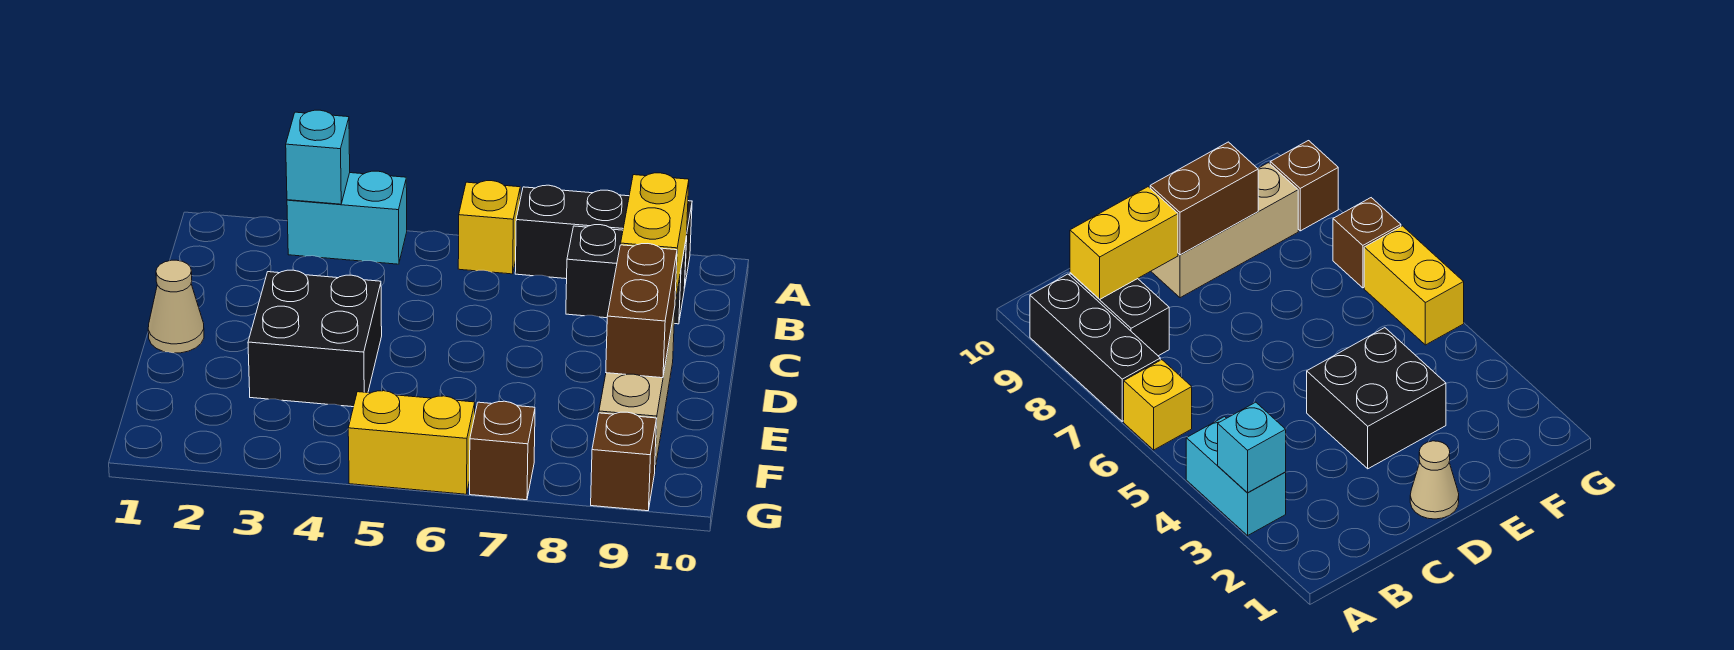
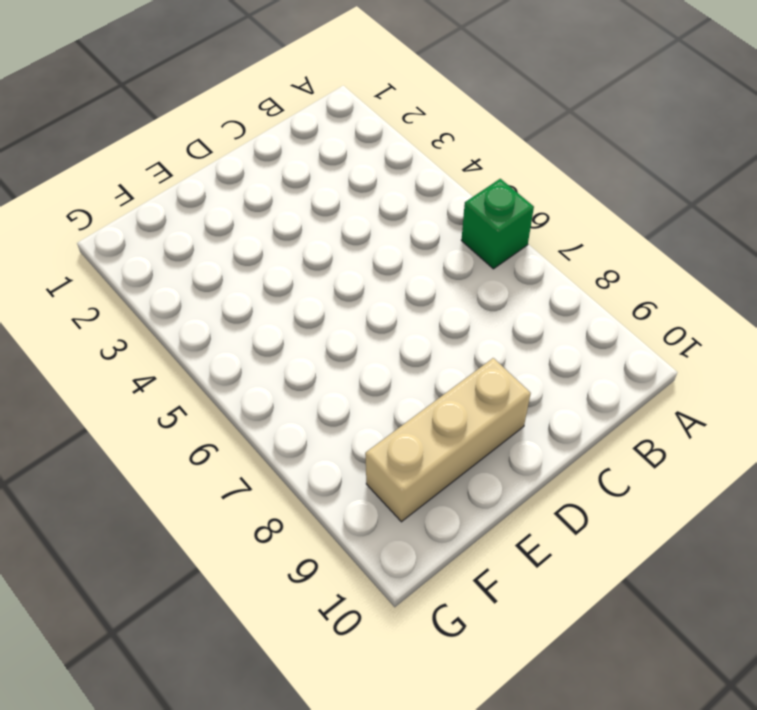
green 1x1 brick [461,179,534,269] -> yellow 1x1 brick [458,181,520,274]
none -> cyan 1x2 brick [287,171,407,264]
none -> black 1x3 brick [515,185,692,288]
none -> black 1x2 brick [566,225,687,324]

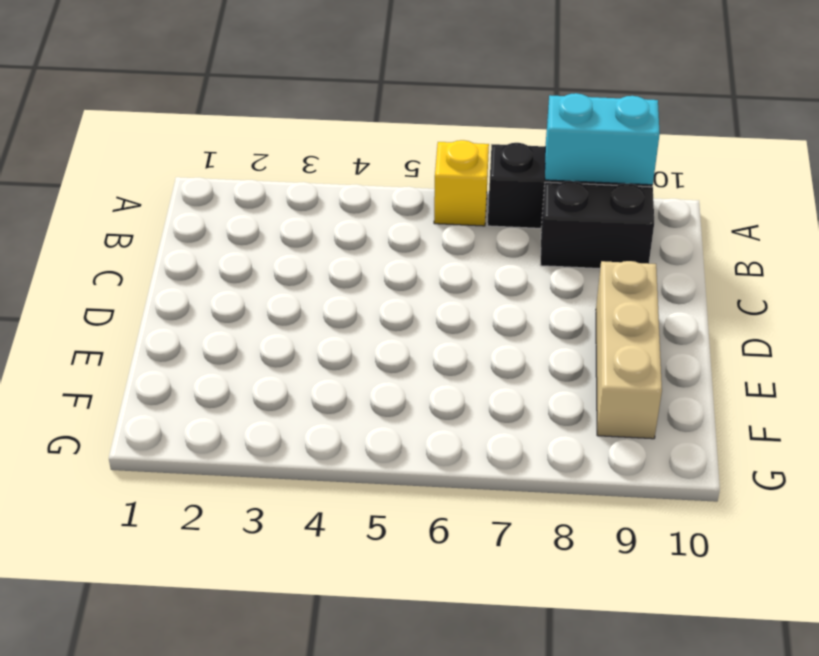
cyan 1x2 brick [545,93,660,185] -> cyan 1x2 brick moved to [287,171,407,264]
none -> tan 1x1 cone [148,260,204,353]
none -> black 2x2 brick [248,270,382,407]
none -> yellow 1x2 brick [348,391,475,494]

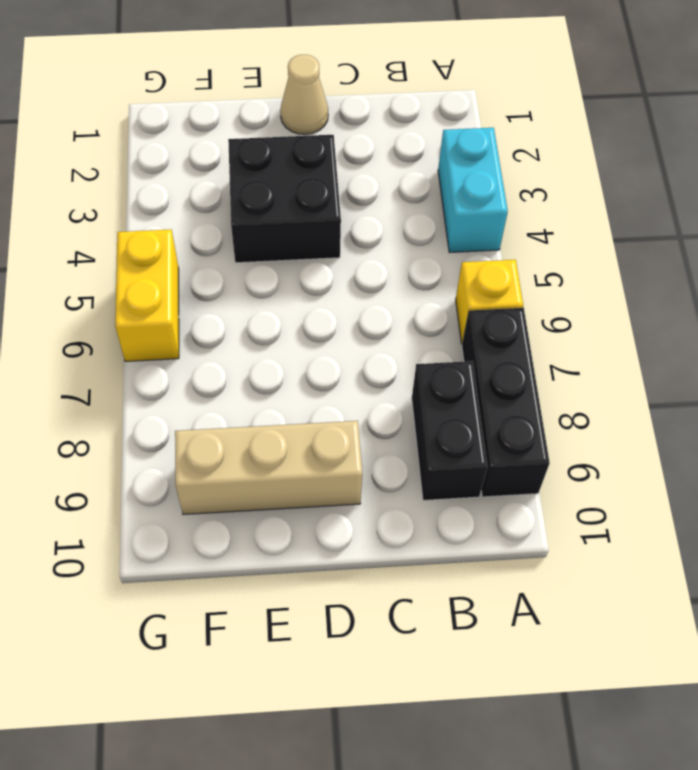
none -> brown 1x1 brick [470,401,535,500]
none -> brown 1x1 brick [591,412,657,511]
none -> cyan 1x1 brick [286,110,350,204]

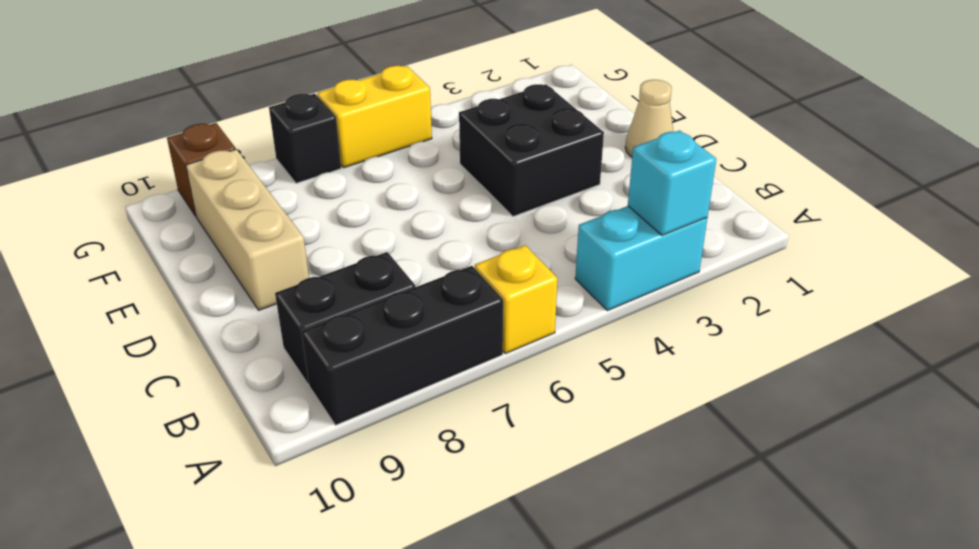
black 1x1 brick [269,94,341,183] -> brown 1x1 brick [470,401,535,500]
none -> yellow 1x2 brick [621,173,689,302]
none -> brown 1x2 brick [606,244,677,378]

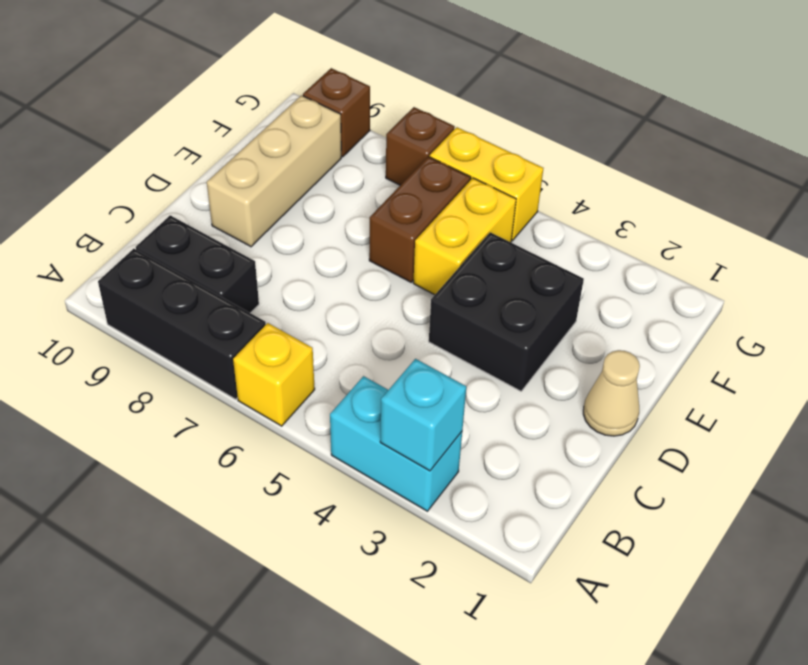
yellow 1x2 brick [413,178,516,295] -> yellow 1x2 brick moved to [621,173,689,302]
brown 1x2 brick [369,157,471,282] -> brown 1x2 brick moved to [606,244,677,378]

